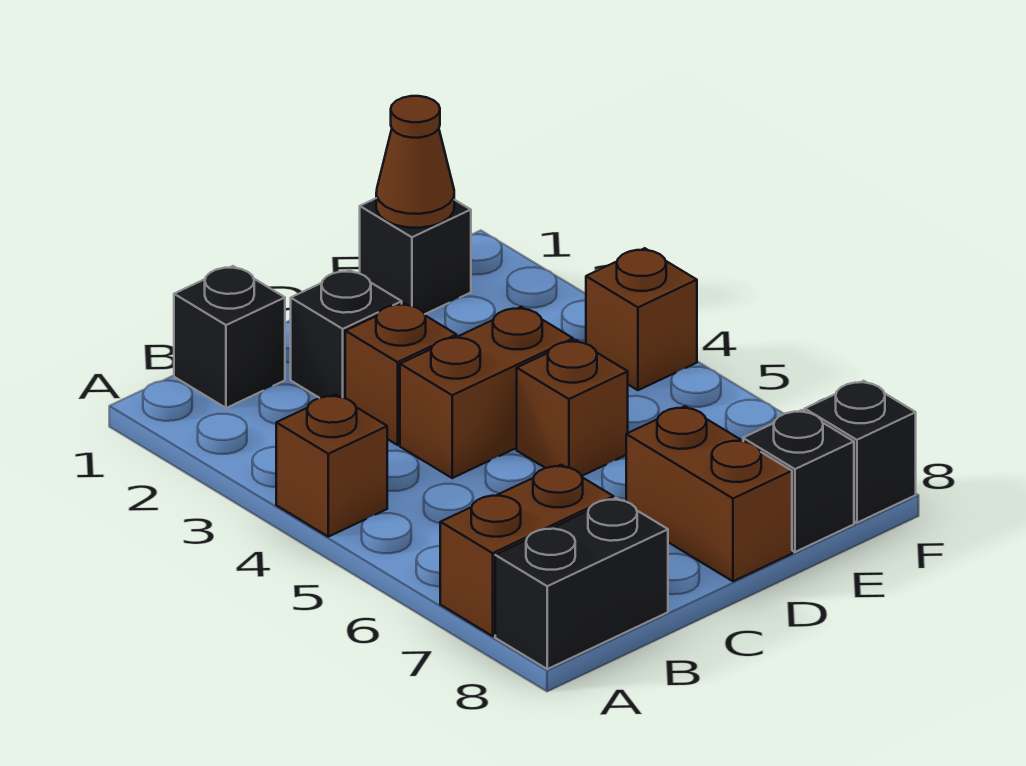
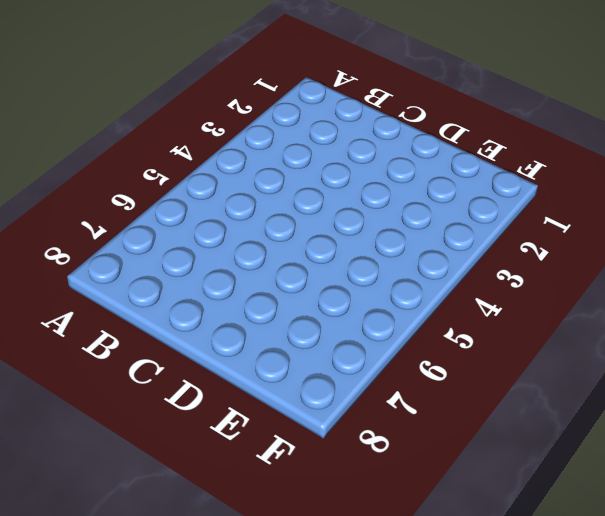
none -> brown 1x1 brick [276,395,387,537]
none -> brown 1x2 brick [440,465,613,636]
none -> black 1x2 brick [495,498,668,669]

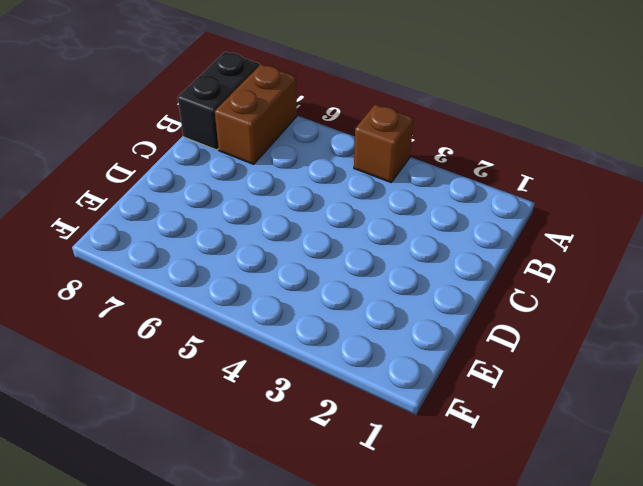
none -> black 1x1 brick [174,266,285,408]
none -> black 1x1 brick [291,270,402,398]
none -> brown 1x1 brick [345,303,456,445]

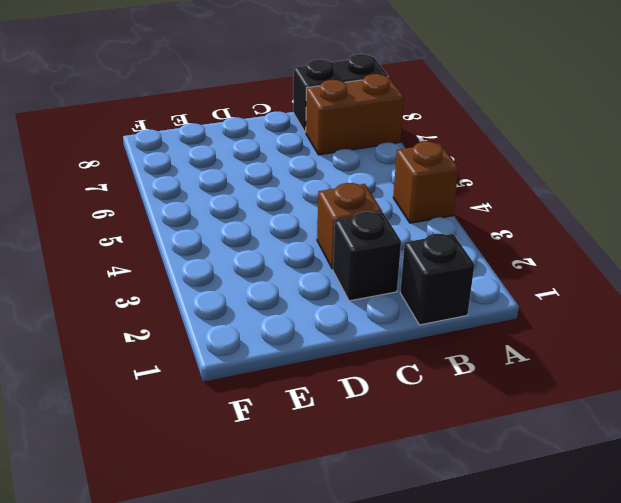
none -> brown 1x2 brick [400,307,573,478]
none -> brown 1x1 brick [517,340,628,476]
none -> brown 1x2 brick [626,406,792,581]

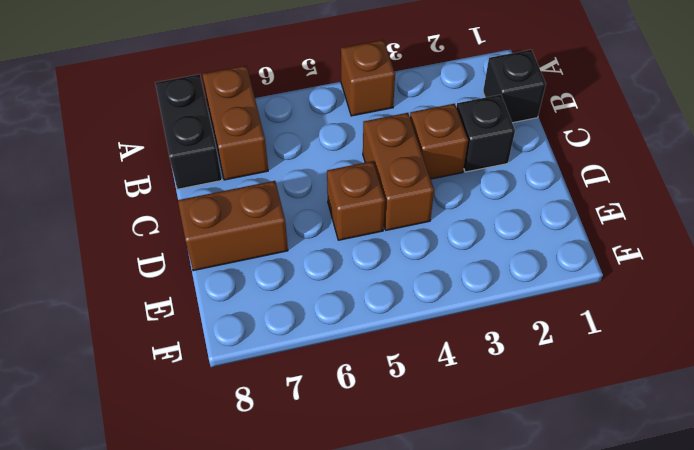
none -> black 1x1 brick [360,198,471,314]
none -> black 1x1 brick [743,410,854,552]
none -> brown 1x1 brick [586,248,697,390]

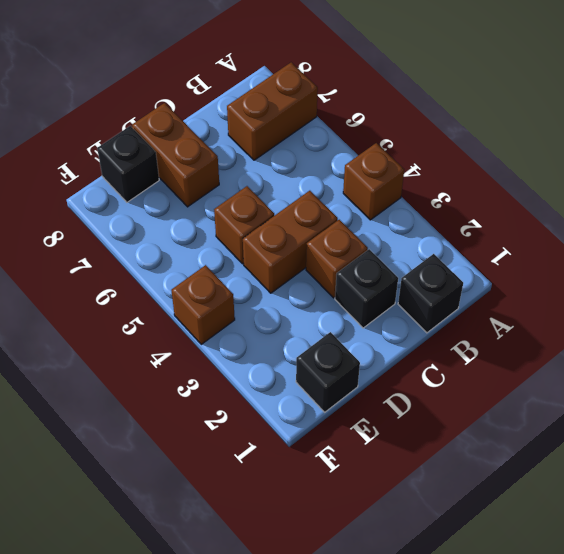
none -> black 1x2 brick [495,498,668,669]
none -> black 1x1 brick [805,381,916,523]
none -> brown 1x1 cone [376,96,454,228]

